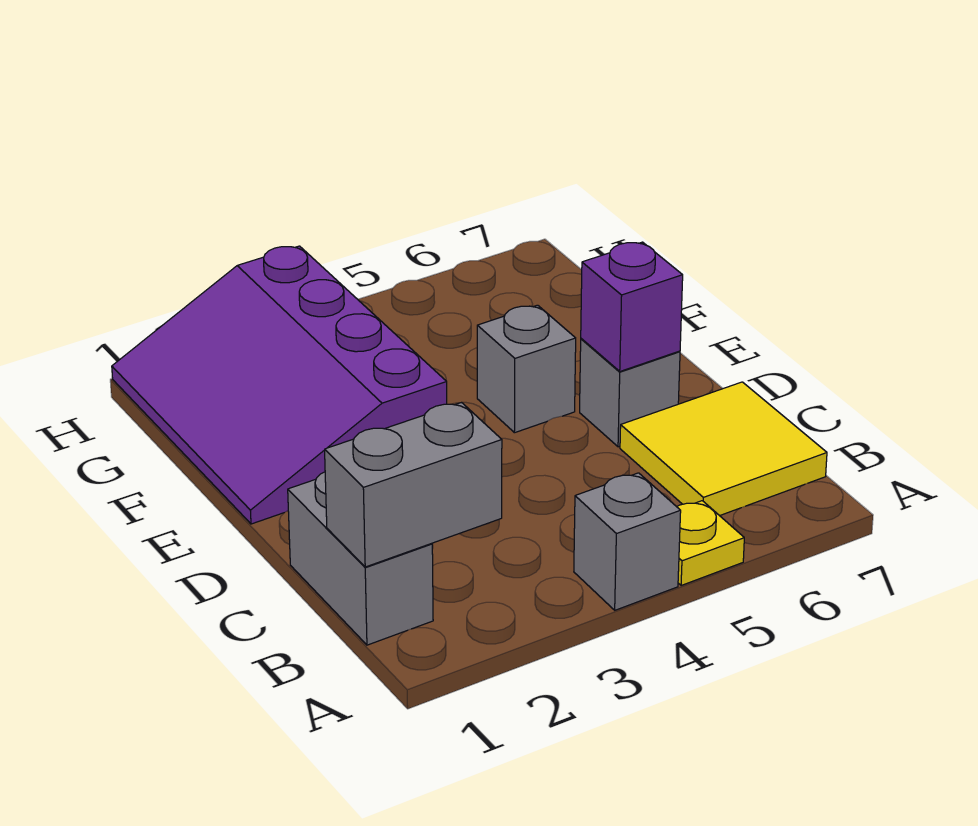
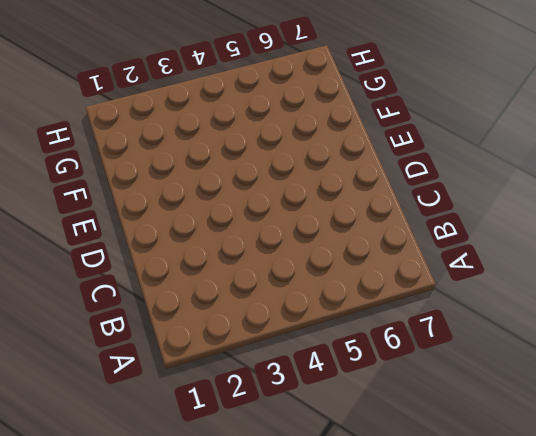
none -> grey 1x1 brick [574,473,681,610]
none -> yellow 1x1 plate [677,501,744,586]

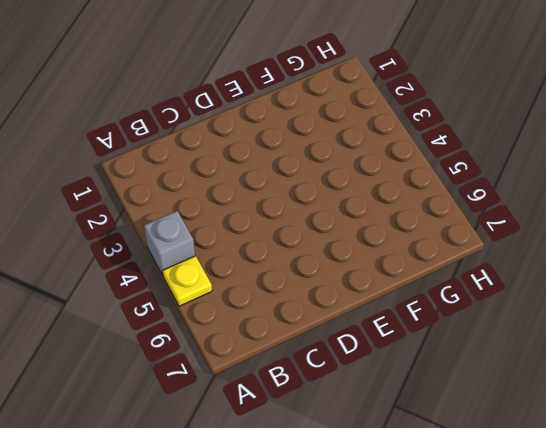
none -> grey 1x2 brick [288,472,433,645]
none -> yellow 2x2 tile [620,382,827,516]

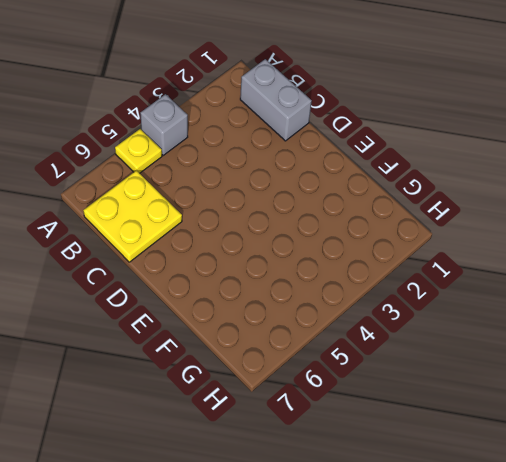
yellow 2x2 plate [83,170,182,262] -> yellow 2x2 tile [620,382,827,516]
none -> grey 1x1 brick [580,339,680,447]
none -> purple 3x4 slope [112,246,447,524]

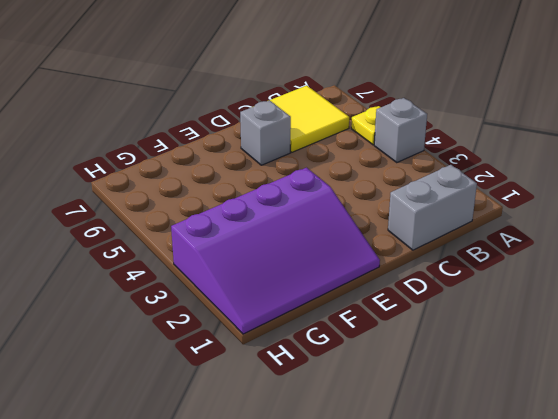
none -> grey 1x1 brick [477,305,576,433]
none -> grey 1x2 brick [325,402,502,567]

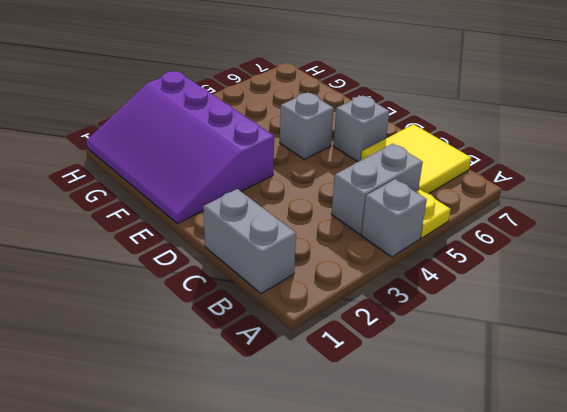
grey 1x2 brick [332,144,423,234] -> grey 1x2 brick moved to [325,402,502,567]
none -> purple 1x1 brick [581,242,683,371]

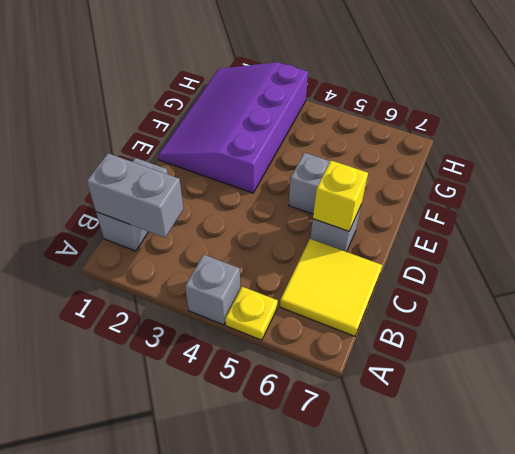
yellow 1x1 brick [313,161,368,231] -> purple 1x1 brick [581,242,683,371]

